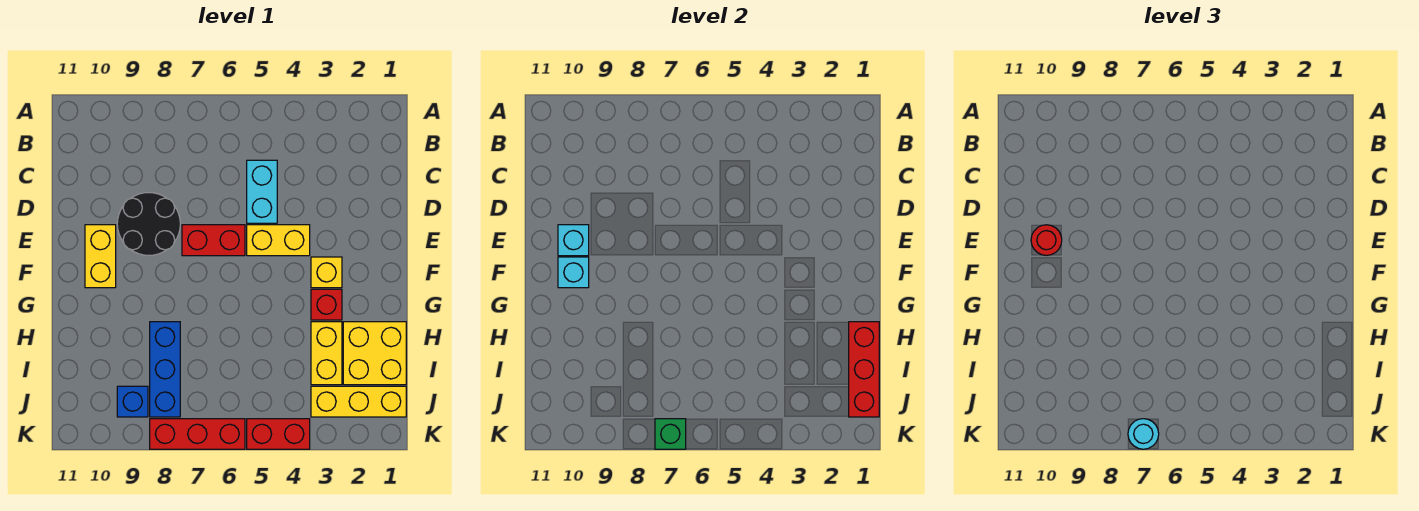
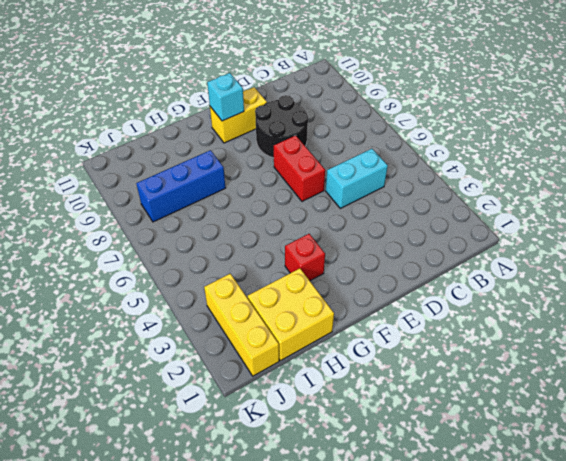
none -> yellow 1x2 brick [247,225,310,256]
none -> yellow 1x1 brick [311,257,342,288]
none -> yellow 1x2 brick [311,322,342,385]

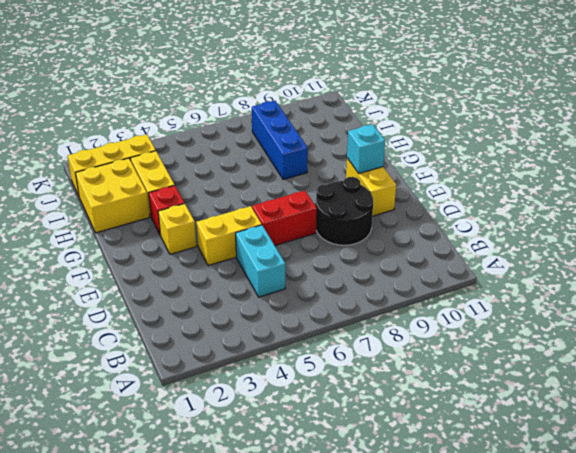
none -> blue 1x1 brick [117,386,148,417]
none -> red 1x2 brick [247,419,310,449]
none -> red 1x3 brick [150,419,245,449]

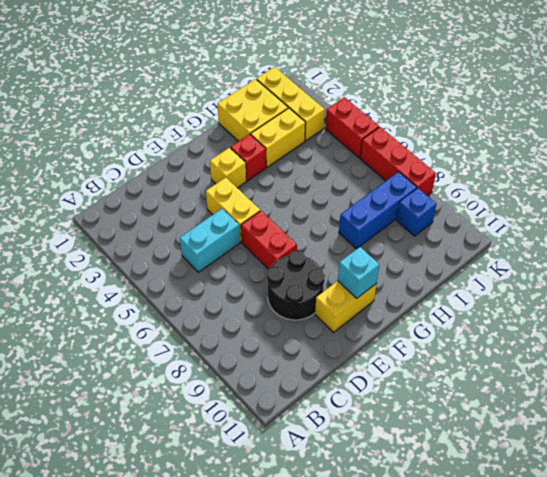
none -> cyan 1x1 brick [558,225,589,256]
none -> red 1x3 brick [849,322,879,417]
none -> green 1x1 brick [655,419,686,449]

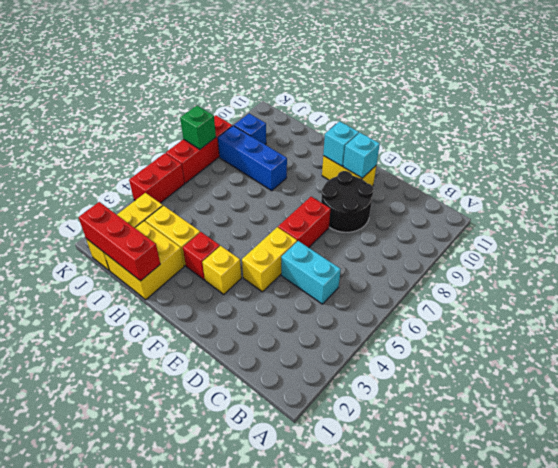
none -> red 1x1 round brick [1031,225,1062,255]
none -> cyan 1x1 round brick [1128,419,1159,449]

